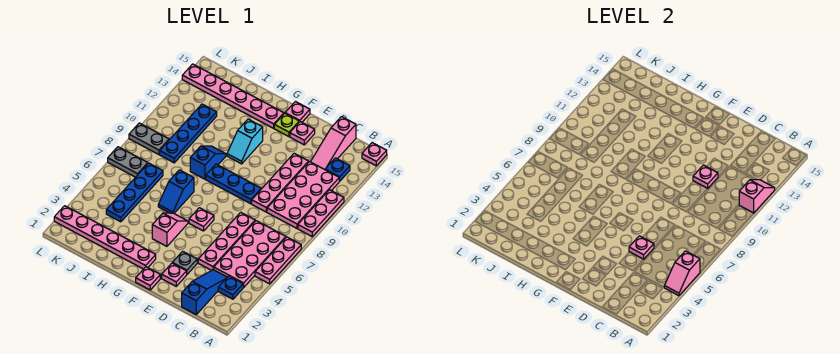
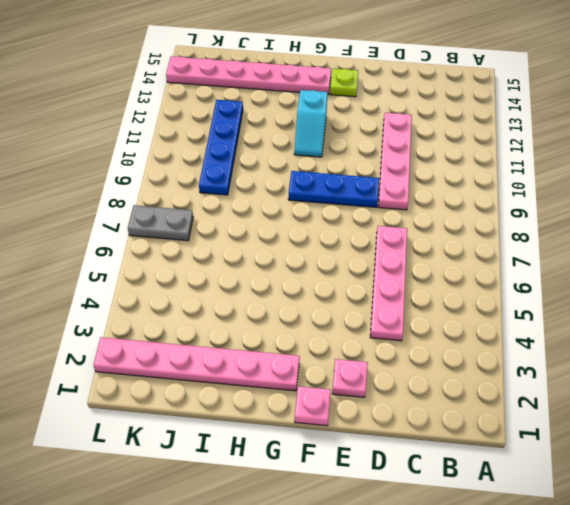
none -> pink 1x3 plate [255,237,301,284]
none -> pink 1x3 plate [298,190,344,237]
none -> pink 1x1 plate [362,143,387,166]
none -> blue 1x1 plate [218,276,244,299]

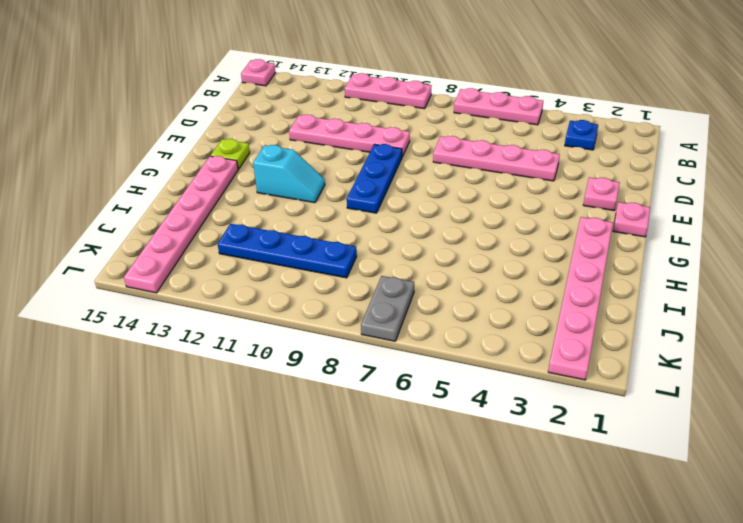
none -> pink 2x4 plate [214,221,286,287]
none -> pink 2x4 plate [267,162,339,228]
none -> blue 1x1 plate [325,158,350,181]
none -> blue 1x3 slope [182,270,227,314]

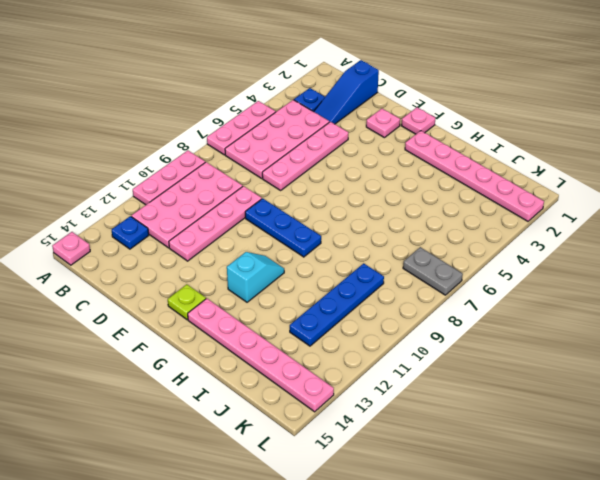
none -> pink 1x3 slope [311,117,356,170]
none -> grey 1x1 plate [173,251,197,274]
none -> pink 1x1 plate [290,122,315,145]
none -> pink 1x1 plate [189,208,214,231]

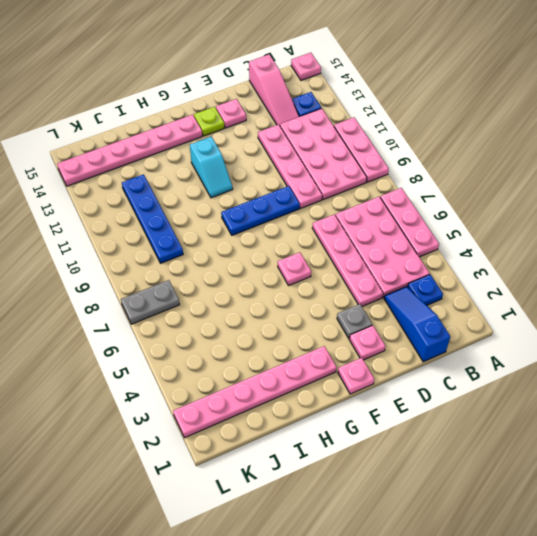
none -> pink 1x1 plate [285,102,310,122]
none -> pink 1x2 slope [152,213,188,246]
none -> blue 1x2 slope [158,170,194,213]
none -> blue 1x2 slope [190,146,226,179]

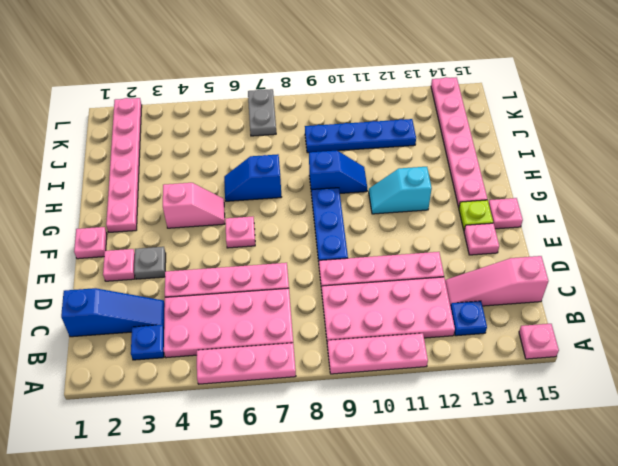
none -> blue 1x4 plate [106,163,163,222]
none -> grey 1x2 plate [129,123,169,155]
none -> pink 1x2 slope [664,251,700,296]
none -> pink 1x2 slope [739,180,775,213]

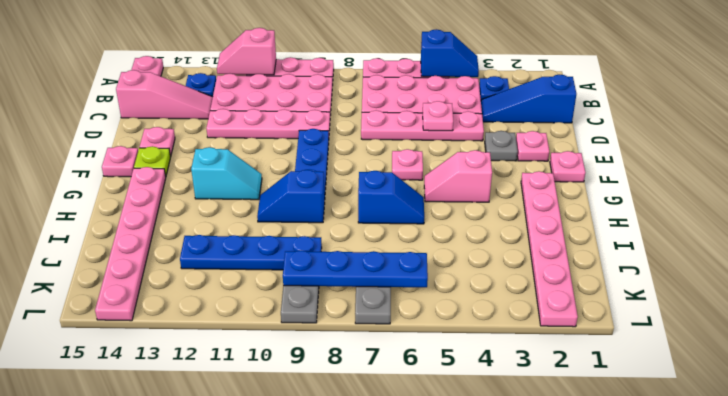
blue 1x2 slope [421,29,479,77] -> pink 1x2 slope [664,251,700,296]
blue 1x4 plate [283,250,428,287] -> blue 1x4 plate moved to [106,163,163,222]
none -> pink 1x1 plate [693,165,718,188]

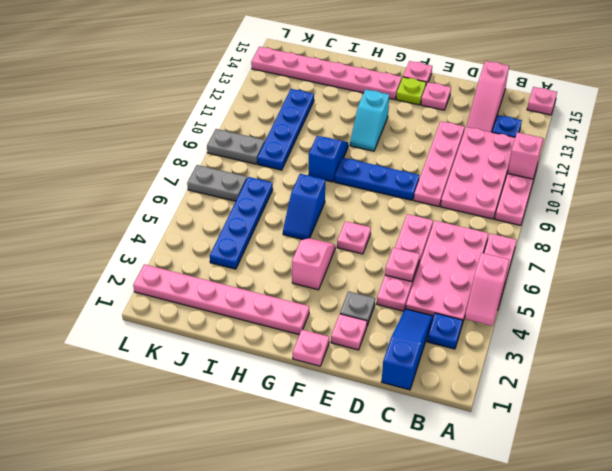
none -> pink 1x1 plate [693,165,718,188]

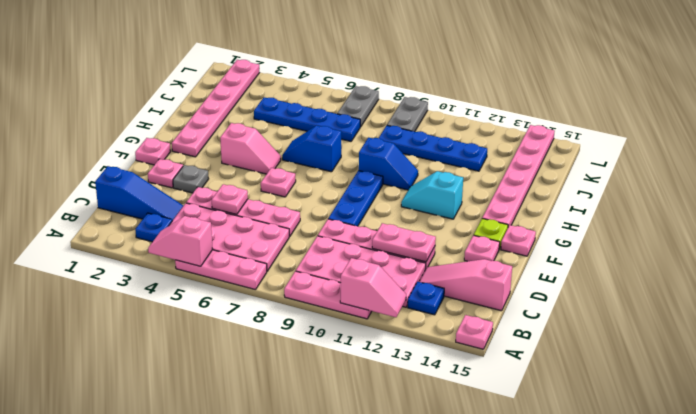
pink 1x2 plate [372,223,436,262] -> pink 1x1 plate [693,165,718,188]

